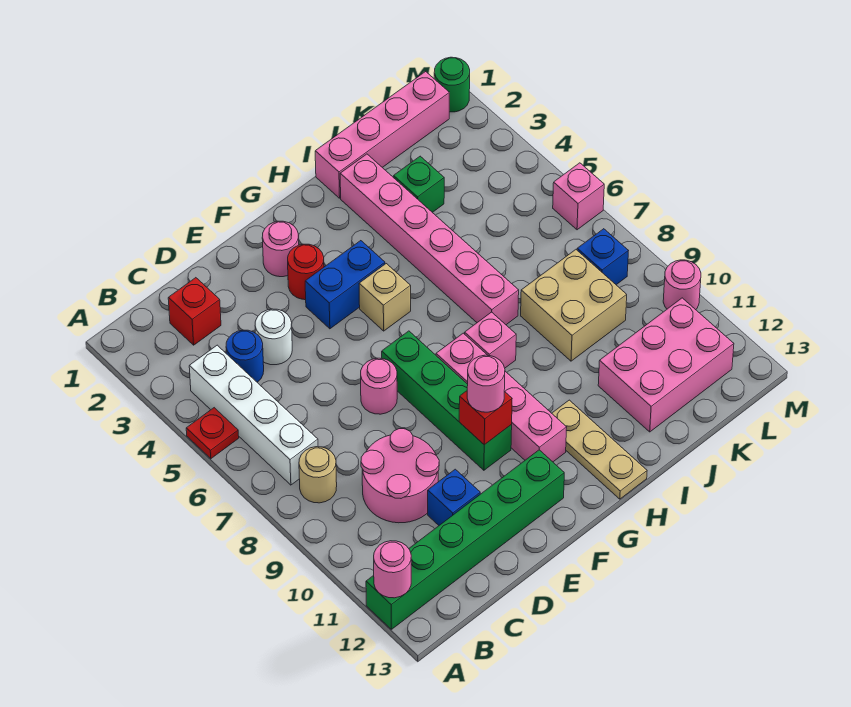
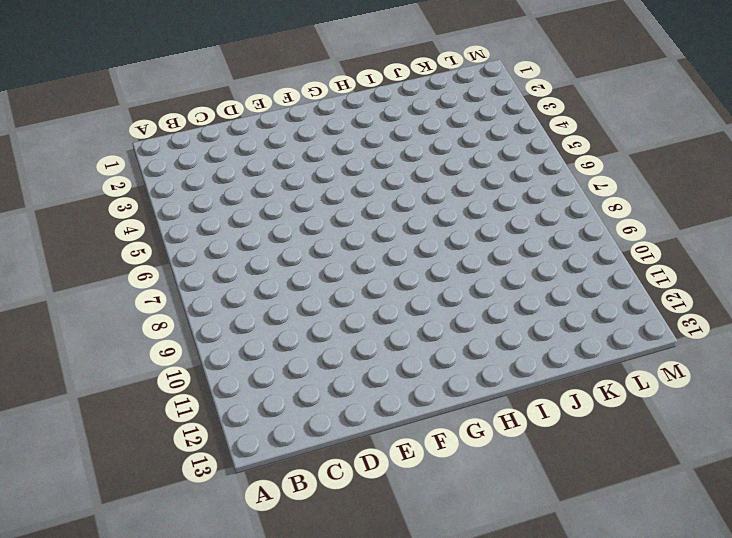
none -> red 1x1 plate [186,408,239,459]
none -> green 1x6 brick [366,450,564,629]
none -> white 1x4 brick [189,345,318,485]
none -> tan 1x1 round brick [299,447,337,503]

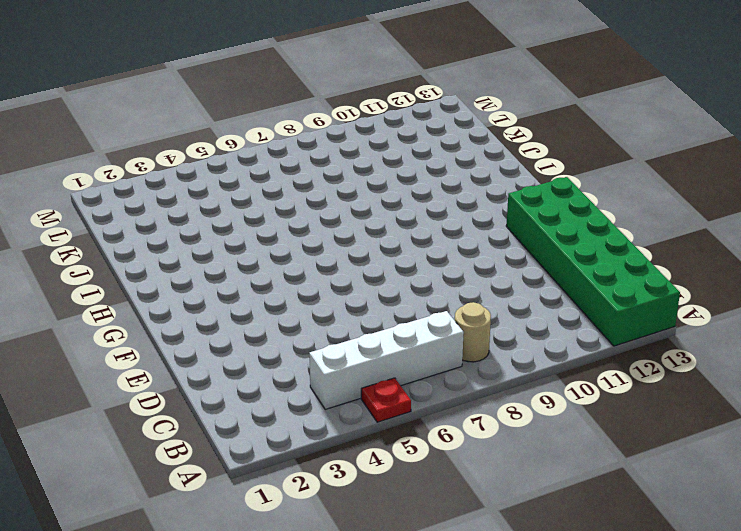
green 2x6 brick [506,177,680,346] -> green 1x6 brick [366,450,564,629]
none -> red 1x1 brick [168,278,221,345]
none -> blue 1x1 round brick [226,330,264,382]
none -> pink 2x2 round brick [361,429,439,523]
none -> white 1x1 round brick [255,309,292,365]

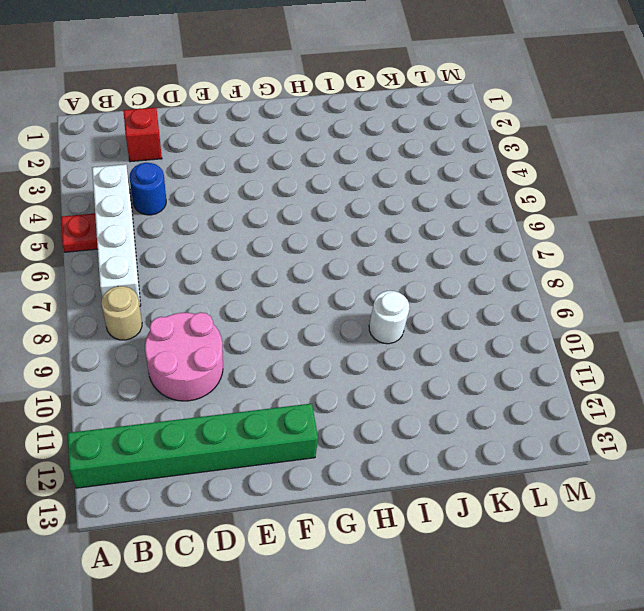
white 1x1 round brick [369,291,410,344] -> white 1x1 round brick moved to [255,309,292,365]
none -> blue 1x1 brick [428,469,480,525]
none -> pink 1x1 round brick [361,358,397,414]
none -> pink 1x1 round brick [262,221,299,277]
none -> red 1x1 round brick [288,244,324,300]

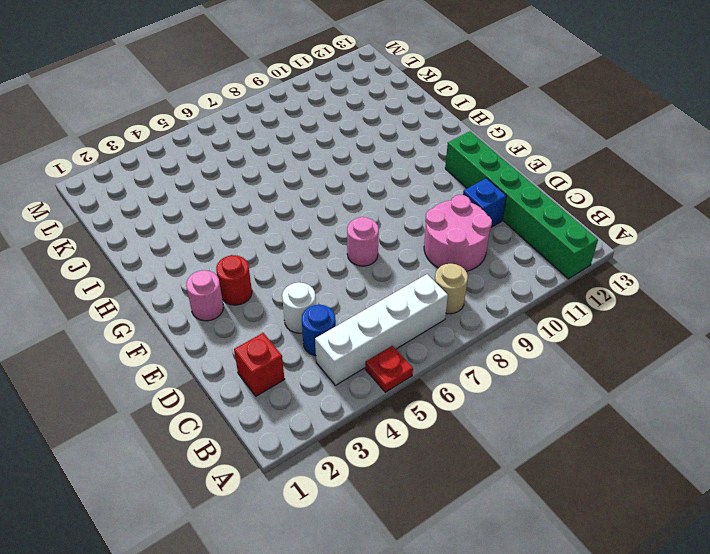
none -> blue 1x2 brick [305,241,385,329]
none -> green 1x4 brick [382,331,512,470]
none -> tan 1x1 brick [359,264,411,331]
none -> pink 1x4 brick [436,333,567,462]

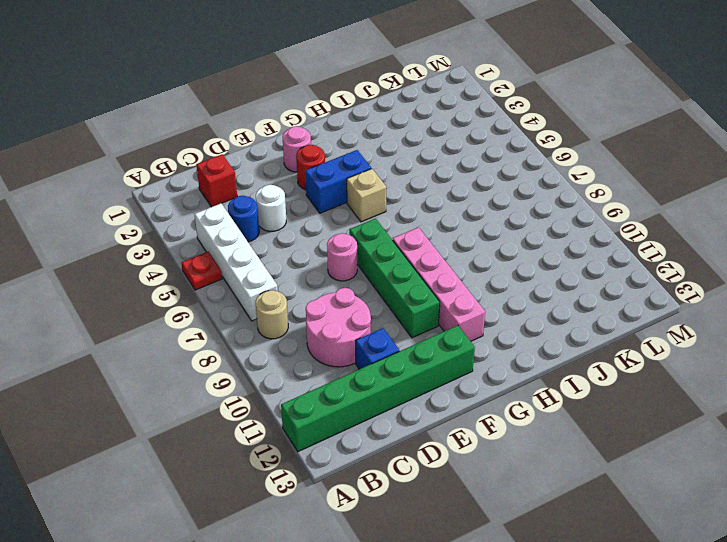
none -> pink 1x1 brick [465,312,516,368]
none -> tan 1x3 plate [552,400,647,499]
none -> pink 1x4 brick [315,72,449,198]
none -> pink 1x6 brick [340,154,519,325]

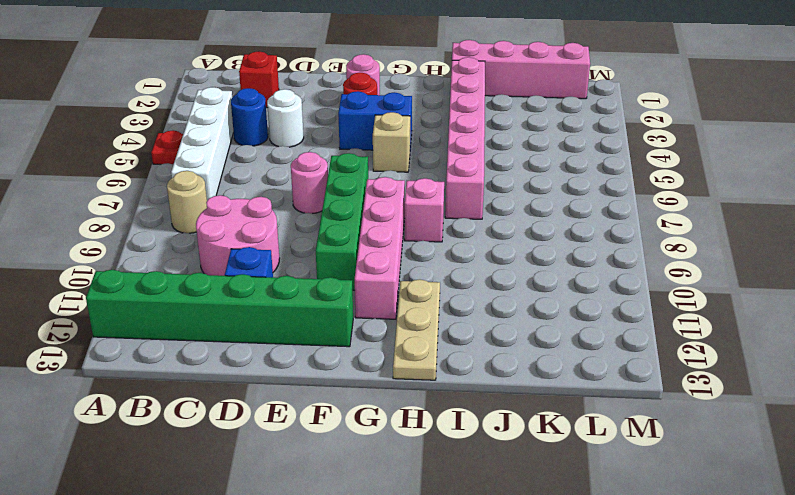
none -> green 1x1 brick [394,156,444,212]
none -> tan 2x2 brick [521,250,627,361]
none -> pink 2x3 brick [598,298,734,432]
none -> blue 1x1 brick [577,229,628,285]

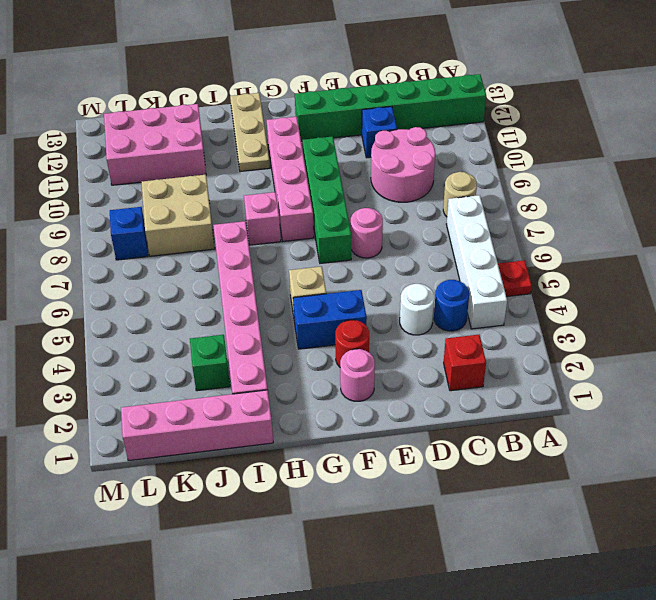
none -> green 1x1 round brick [434,57,470,112]
none -> pink 1x1 brick [553,163,604,230]
none -> pink 1x1 round brick [663,260,701,310]
none -> pink 1x1 round brick [374,541,411,598]

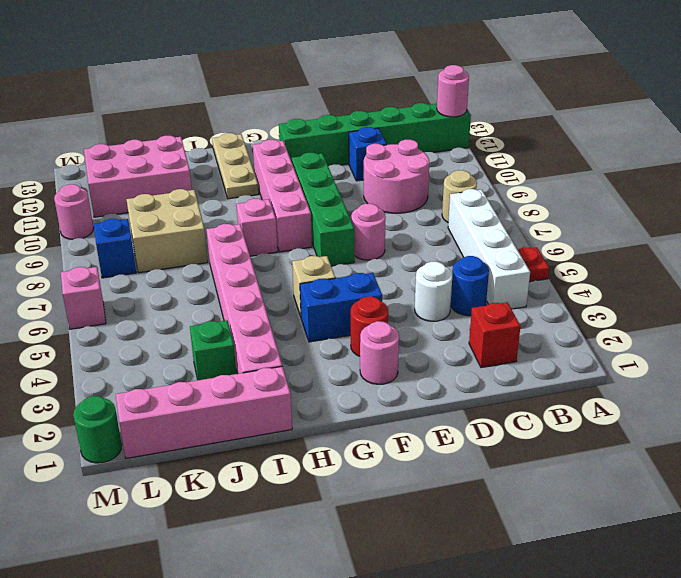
none -> red 1x1 brick [459,391,512,445]
none -> pink 1x1 round brick [467,355,505,412]

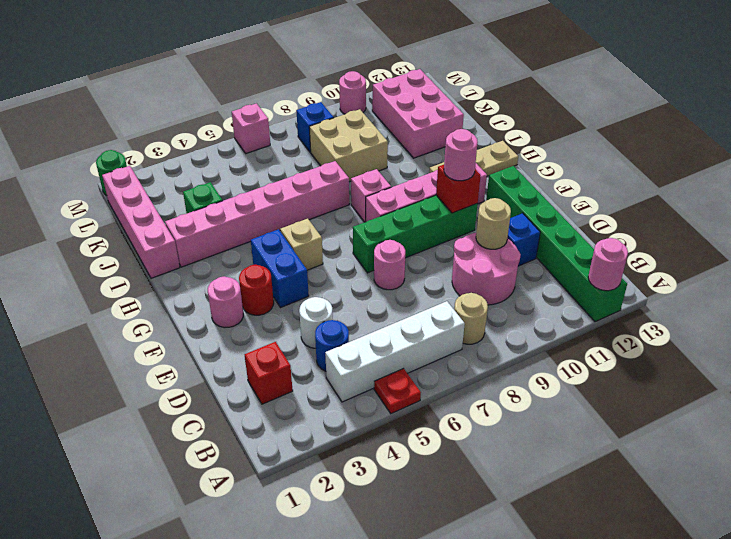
tan 1x1 round brick [476,198,511,249] -> none

